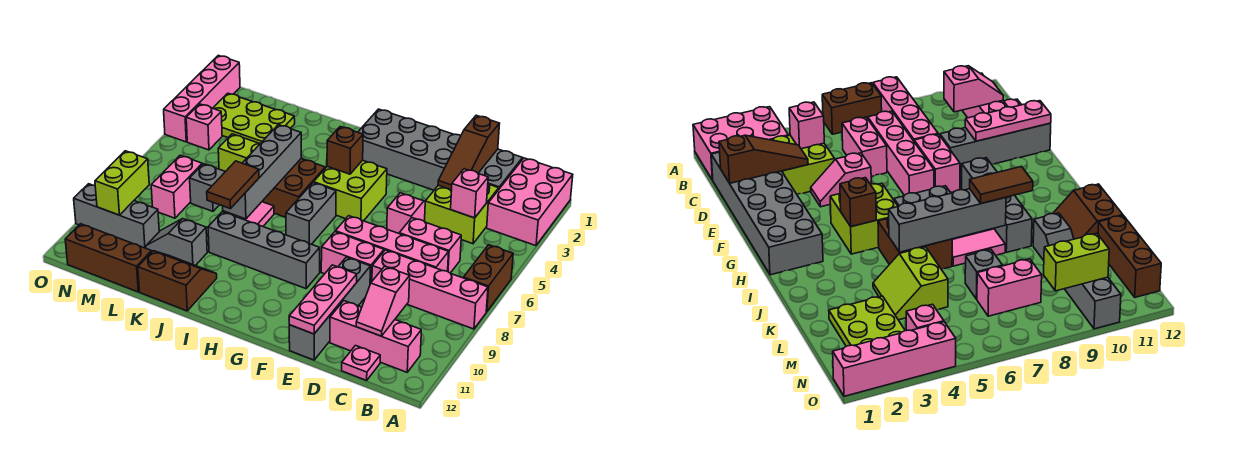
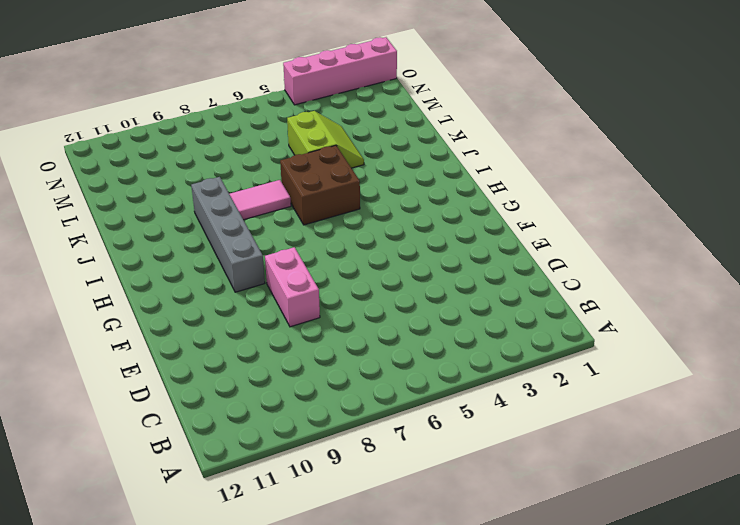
none -> pink 2x3 brick [487,158,573,246]
none -> brown 1x2 brick [464,245,513,312]
none -> pink 1x4 brick [372,250,488,329]
none -> pink 1x3 brick [330,301,421,372]

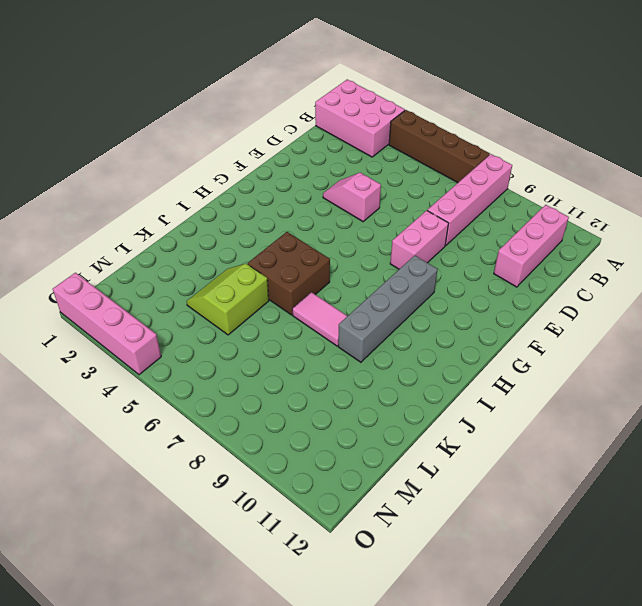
brown 1x4 brick [389,110,490,183] -> brown 1x2 brick [464,245,513,312]
none -> grey 2x6 brick [358,109,523,190]
none -> lime 2x2 brick [425,184,499,244]
none -> pink 1x2 brick [399,218,461,273]
none -> pink 1x4 brick [335,216,449,271]

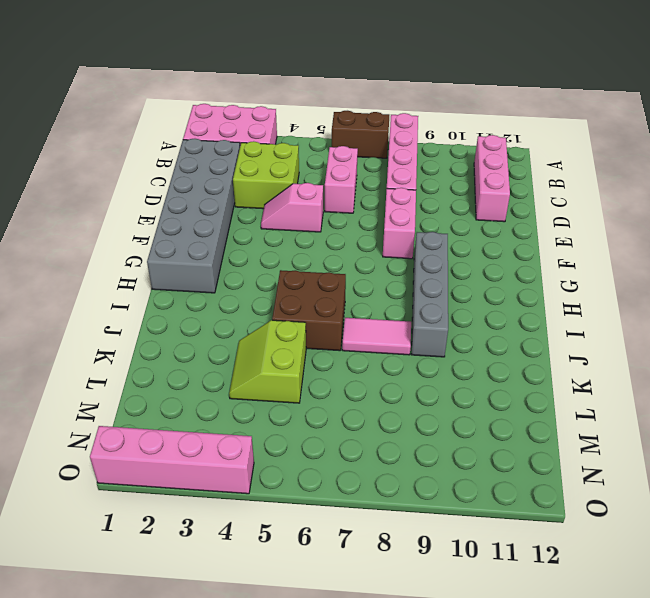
none -> pink 1x4 brick [335,216,449,271]
none -> pink 1x1 plate [342,346,380,380]
none -> grey 1x4 brick [289,257,370,360]
none -> lime 2x2 brick [314,160,387,221]

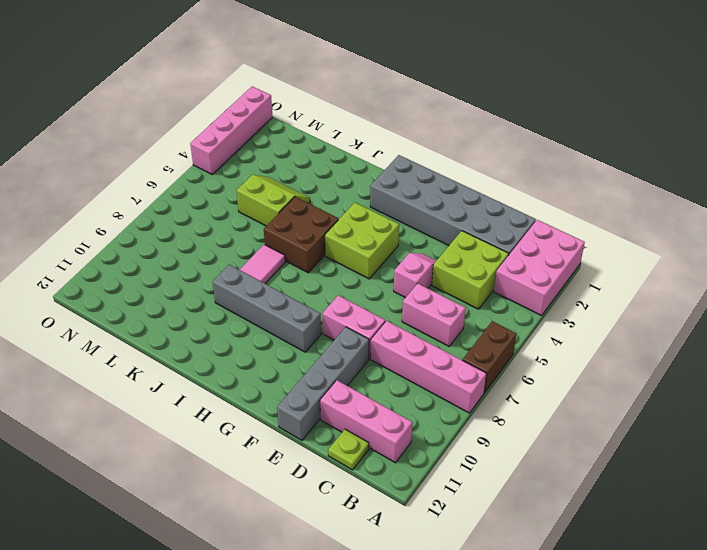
lime 1x1 plate [328,429,369,470] -> pink 1x1 plate [342,346,380,380]
none -> pink 1x4 brick [335,216,449,271]
none -> grey 1x2 brick [286,183,336,244]
none -> brown 2x2 slope [138,251,217,311]
none -> grey 1x2 slope [146,219,207,266]

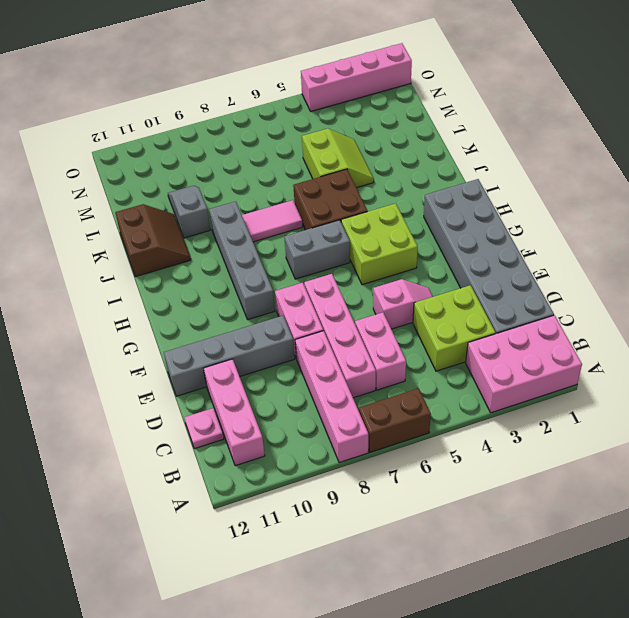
none -> lime 2x3 plate [213,93,295,144]
none -> grey 1x1 brick [190,164,225,211]
none -> brown 1x3 brick [65,224,152,292]
none -> pink 1x2 brick [151,155,202,218]

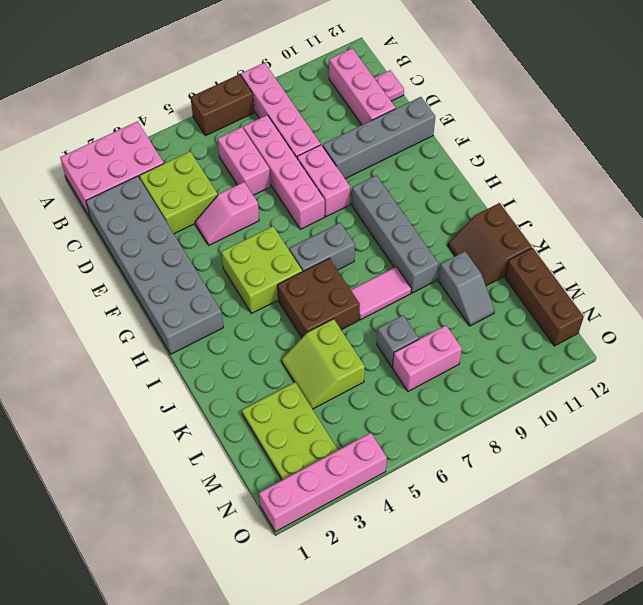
none -> grey 1x3 brick [74,184,159,248]
none -> pink 1x1 brick [186,104,222,150]
none -> pink 1x1 brick [451,169,488,218]
none -> pink 1x2 slope [356,266,410,336]

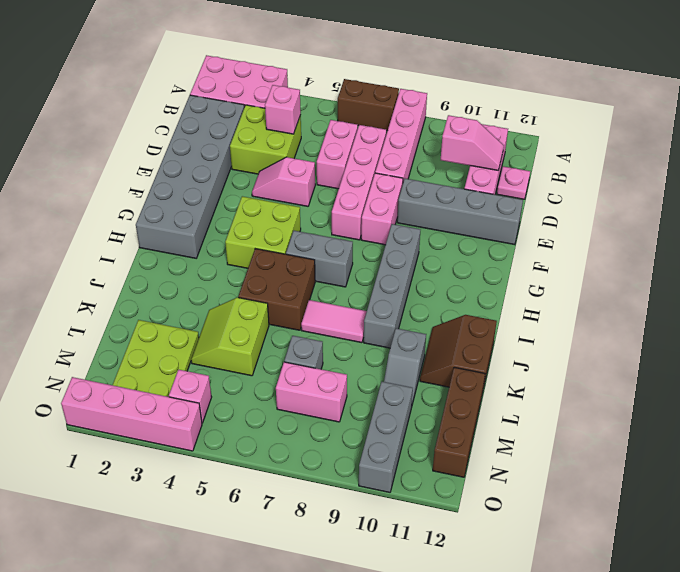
none -> brown 1x3 slope [438,115,500,190]
none -> pink 1x3 plate [289,265,357,334]
none -> brown 1x1 brick [327,127,363,174]
none -> grey 1x4 brick [223,125,301,219]

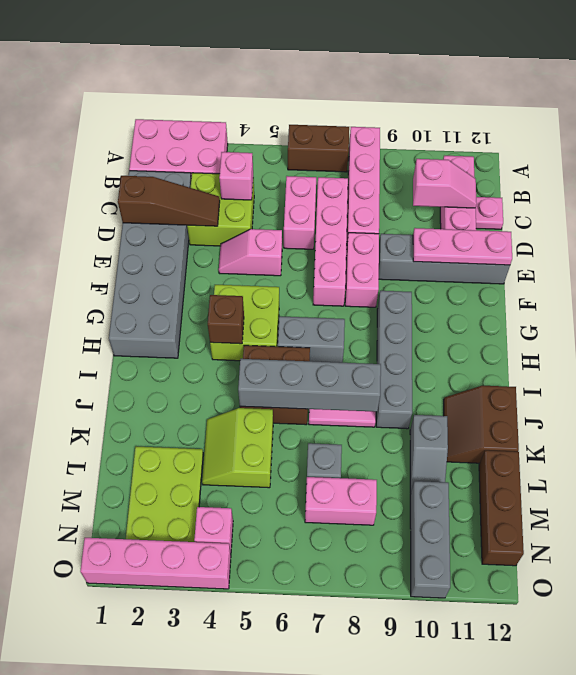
none -> lime 1x2 brick [95,151,149,215]
none -> brown 1x2 tile [207,161,259,209]

